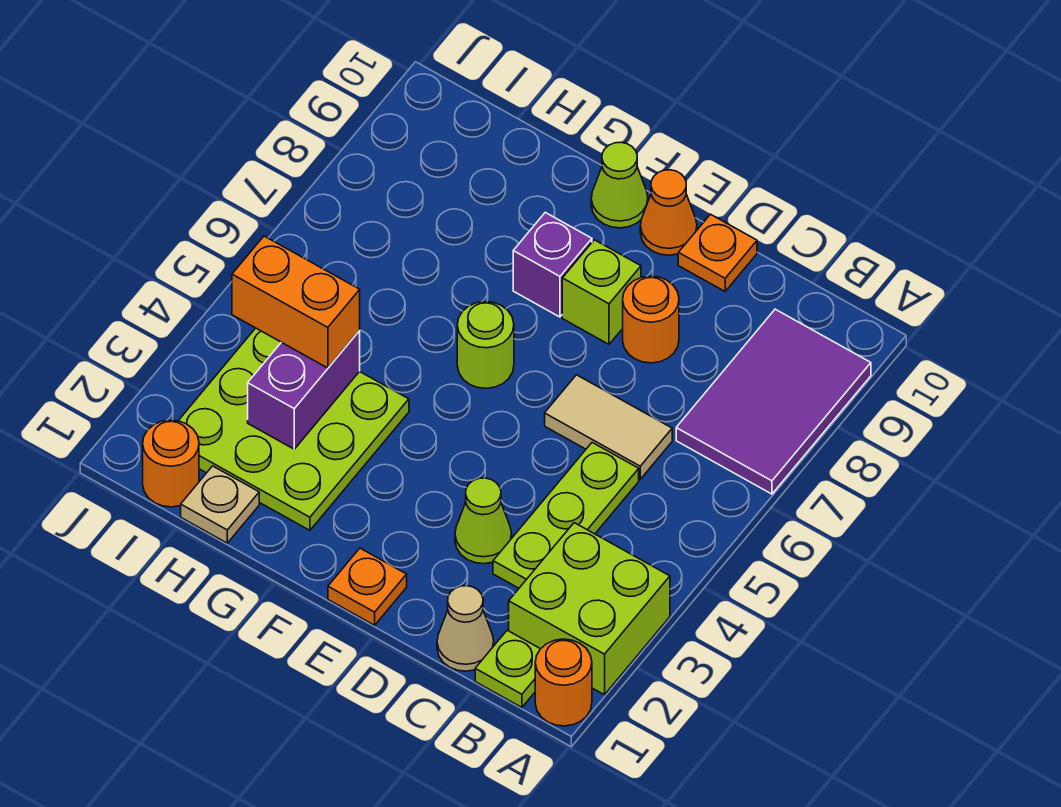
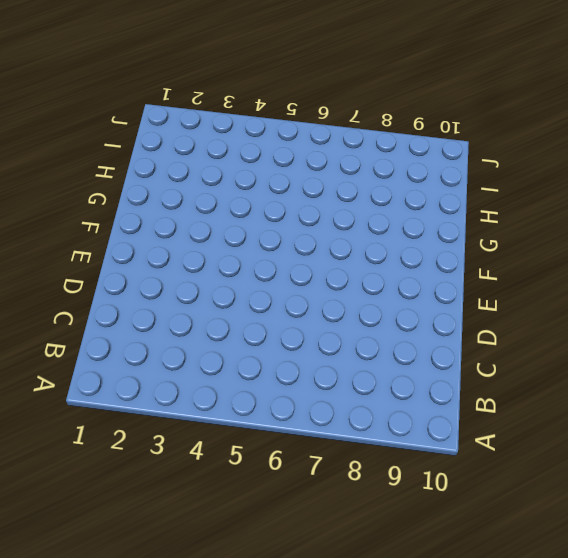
none -> orange 1x1 round brick [535,639,592,726]
none -> lime 2x2 brick [509,523,670,695]
none -> purple 2x3 tile [676,309,871,494]

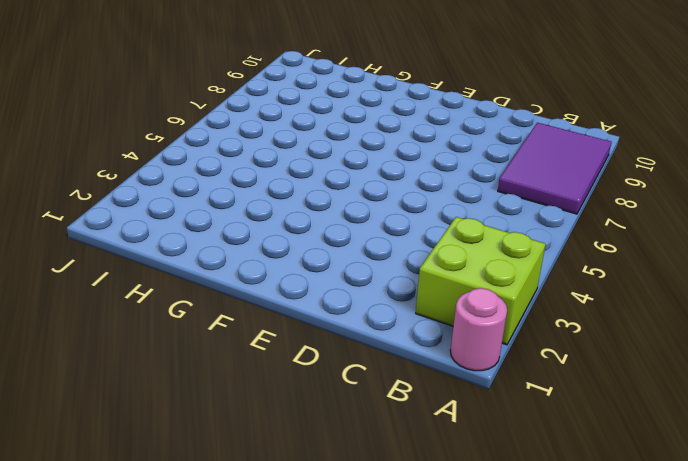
pink 1x1 round brick [450,288,507,371] -> orange 1x1 round brick [535,639,592,726]
none -> lime 1x1 plate [475,630,540,707]
none -> tan 1x1 cone [437,586,494,671]
none -> lime 1x3 plate [493,443,639,588]

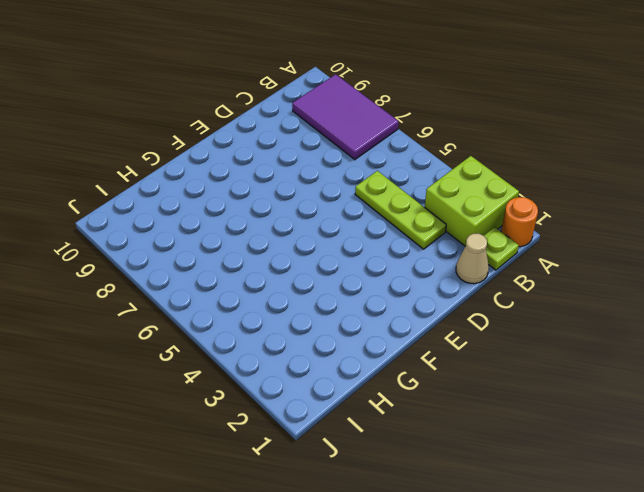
none -> tan 1x2 tile [545,375,672,479]
none -> lime 1x1 cone [455,478,512,564]
none -> orange 1x1 round brick [623,276,679,363]

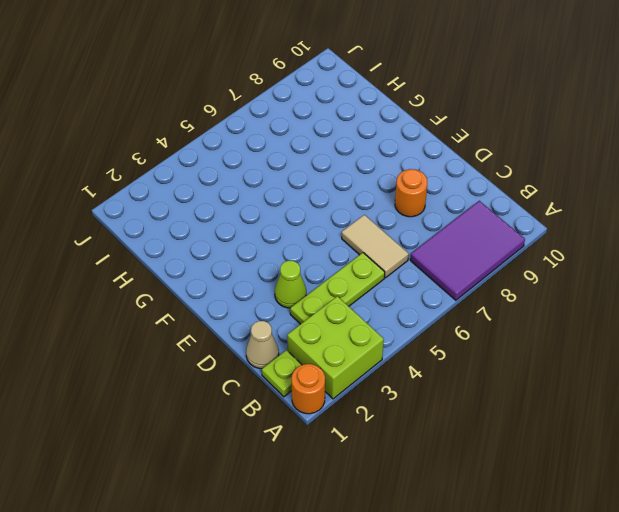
none -> orange 1x1 plate [678,214,757,291]
none -> orange 1x1 plate [328,548,407,625]
none -> lime 1x1 brick [562,240,641,344]

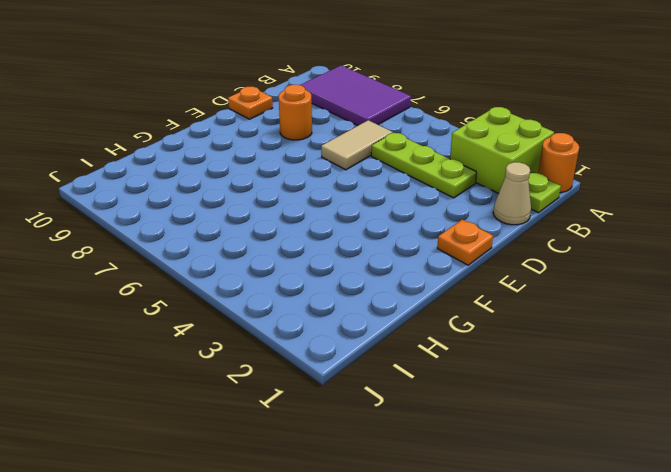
none -> lime 1x1 cone [455,478,512,564]
none -> lime 1x1 brick [562,240,641,344]
none -> orange 1x1 cone [640,170,697,255]

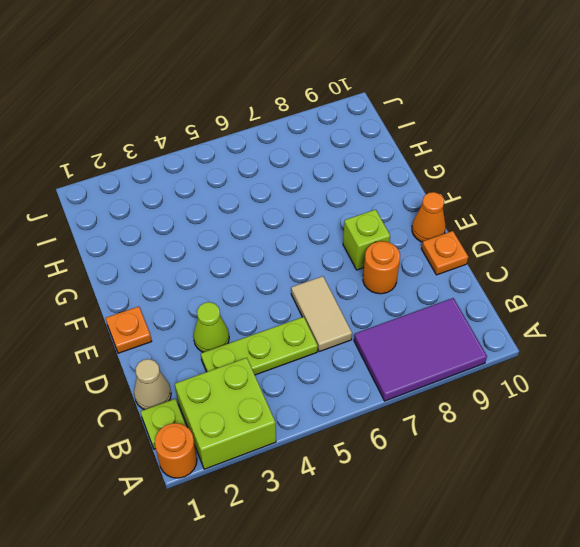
none -> lime 1x1 round brick [457,302,514,388]
none -> purple 1x1 brick [513,212,592,317]
none -> lime 1x1 cone [591,142,648,228]

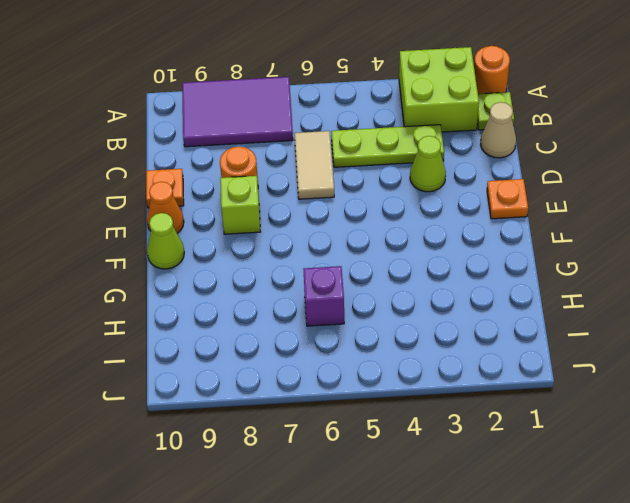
purple 1x1 brick [303,266,344,326] -> purple 1x1 brick moved to [513,212,592,317]
none -> lime 1x1 round brick [457,302,514,388]
none -> lime 3x3 plate [178,328,409,530]
none -> tan 1x1 plate [181,466,259,543]

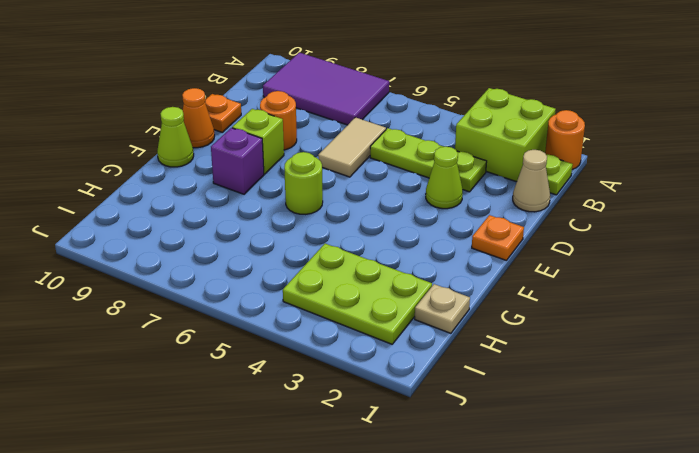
lime 2x3 plate [283,244,432,344] -> lime 3x3 plate [178,328,409,530]
none -> orange 1x1 round brick [143,420,199,507]
none -> purple 1x2 brick [248,331,360,449]
none -> orange 1x2 brick [232,236,360,368]

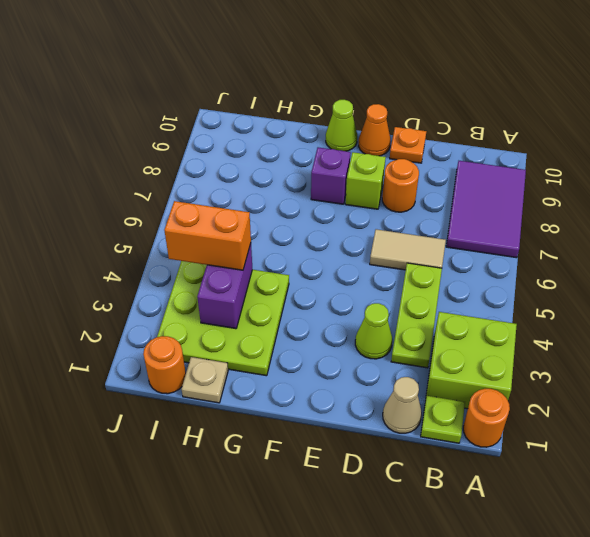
none -> orange 1x1 plate [328,548,407,625]
none -> lime 1x1 round brick [457,302,514,388]

